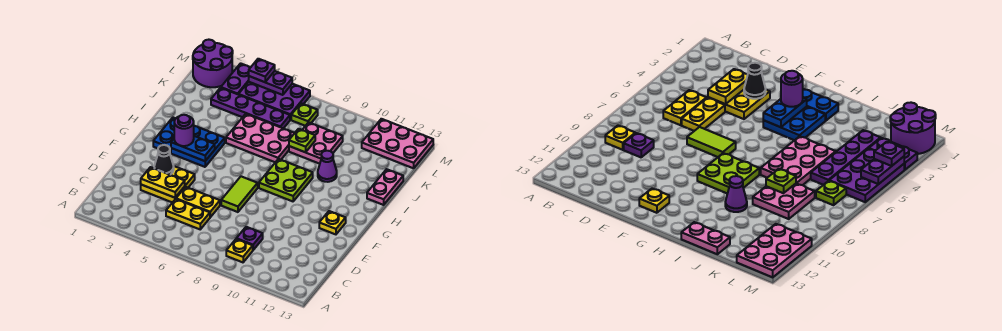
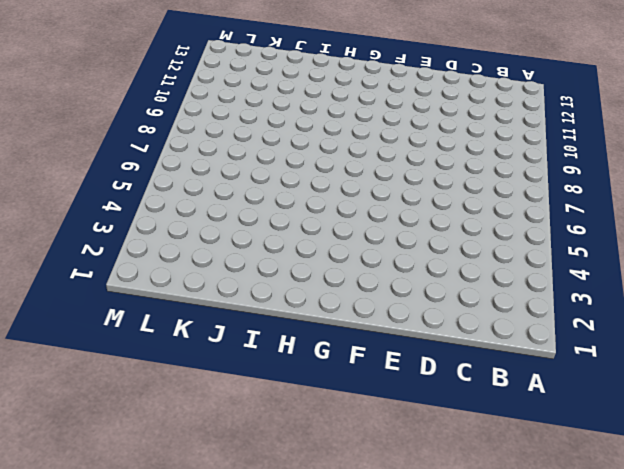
none -> yellow 1x1 plate [226,239,253,262]
none -> yellow 1x2 plate [166,199,210,229]
none -> purple 1x1 plate [236,227,263,250]

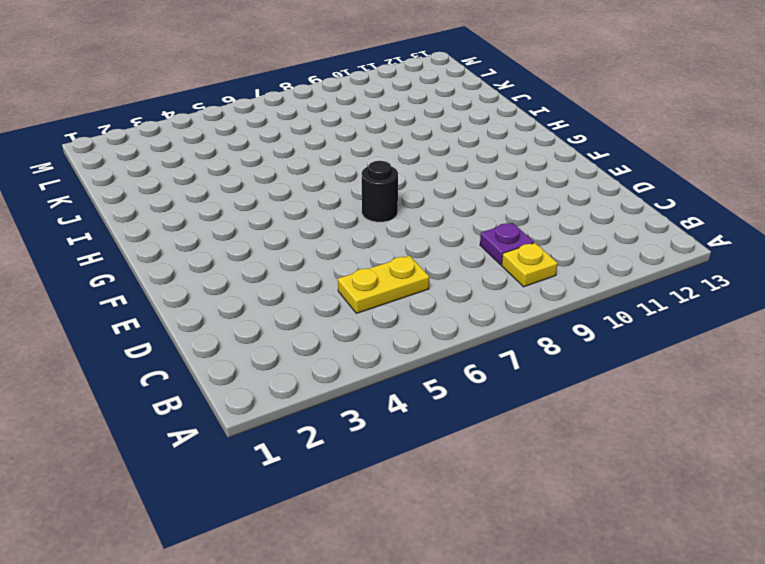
black 1x1 round brick [362,161,398,222] -> lime 1x2 tile [221,176,258,212]
none -> yellow 2x2 plate [141,166,195,203]
none -> yellow 1x2 plate [176,187,220,217]
none -> yellow 1x1 plate [319,211,346,234]

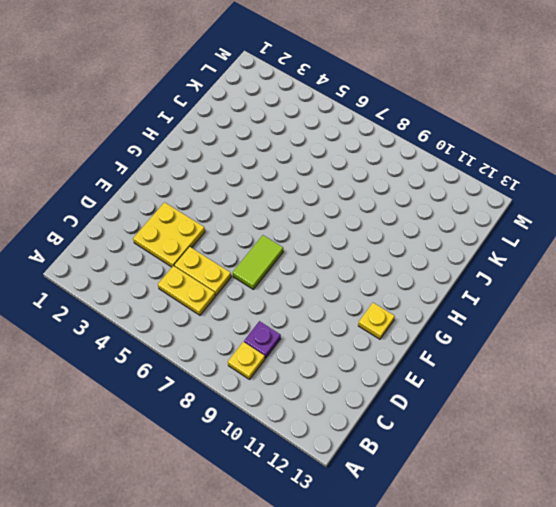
none -> blue 1x2 plate [153,118,176,153]
none -> blue 2x2 plate [171,126,225,167]
none -> lime 2x2 plate [259,159,313,201]

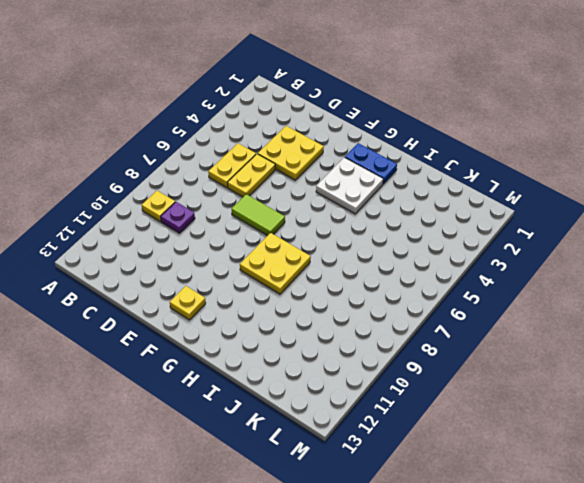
white 2x2 plate [316,157,383,214] -> blue 2x2 plate [171,126,225,167]
yellow 2x2 plate [240,233,311,294] -> lime 2x2 plate [259,159,313,201]
none -> pink 2x3 plate [226,114,294,162]
none -> purple 1x1 cone [318,151,337,182]
none -> pink 1x2 plate [367,169,403,205]

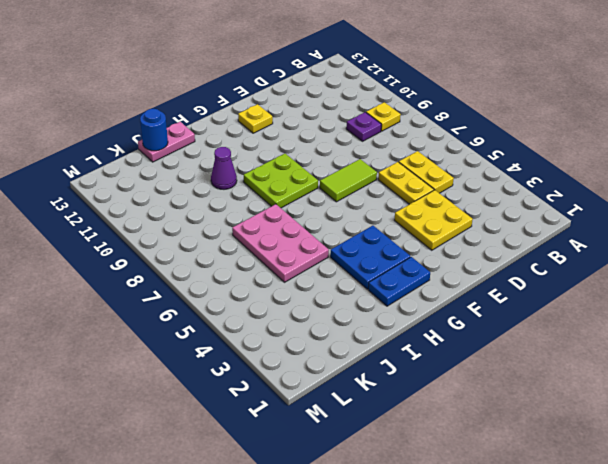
blue 1x1 round brick [140,109,168,151] -> none
none -> pink 2x2 plate [289,122,343,164]
none -> purple 1x4 plate [211,88,290,128]
none -> purple 2x2 round brick [193,40,233,87]

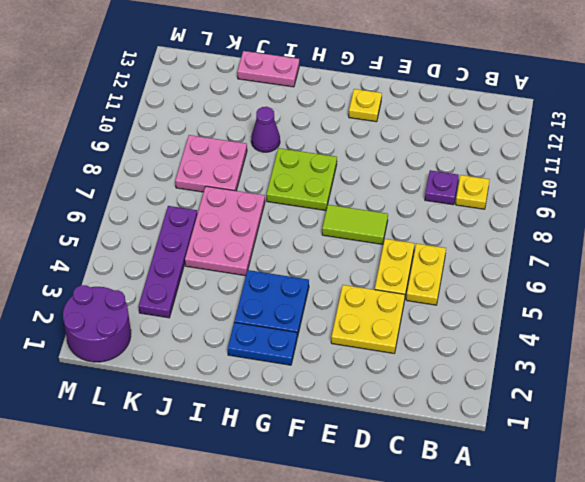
none -> purple 1x2 plate [221,63,251,95]
none -> purple 2x3 plate [239,82,310,120]
none -> lime 1x1 plate [291,103,318,126]

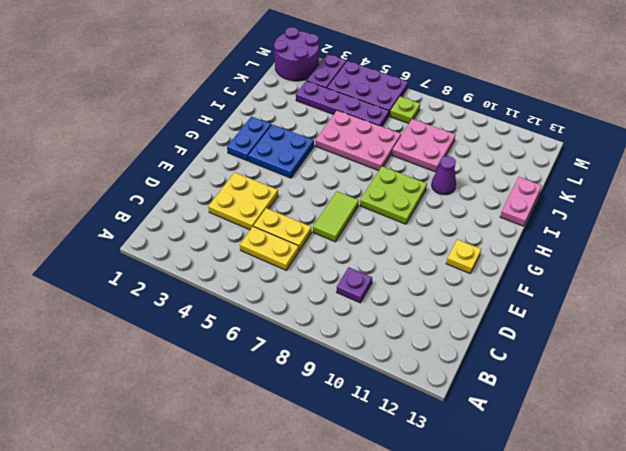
none -> yellow 1x1 plate [226,239,253,262]
none -> pink 2x3 plate [362,119,433,168]
none -> yellow 1x2 plate [141,167,185,198]

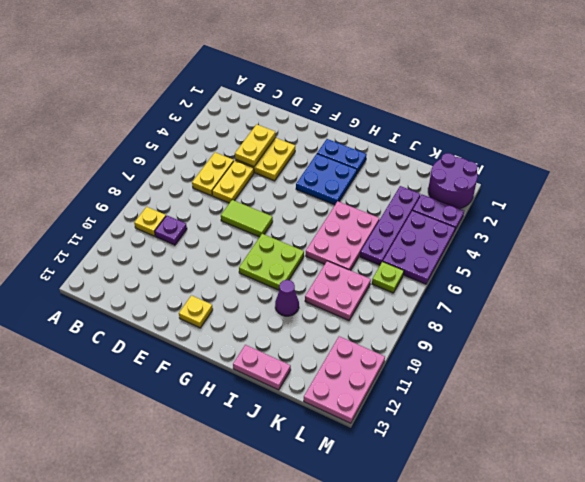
none -> black 1x1 cone [154,145,174,175]
none -> blue 1x2 plate [171,136,215,161]
none -> lime 1x1 plate [289,129,315,152]

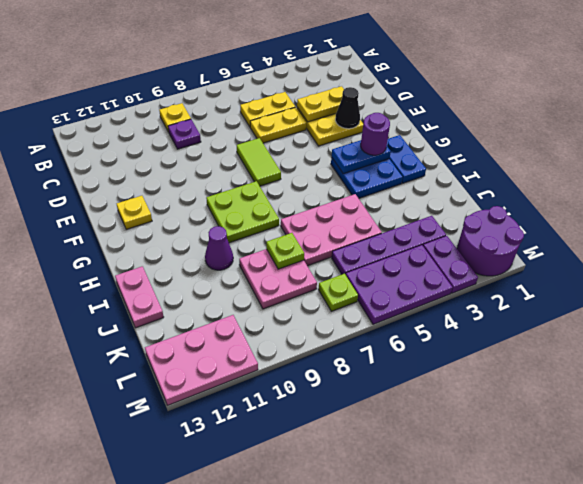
none -> purple 1x2 plate [249,71,292,95]
none -> purple 1x1 plate [249,59,275,82]

